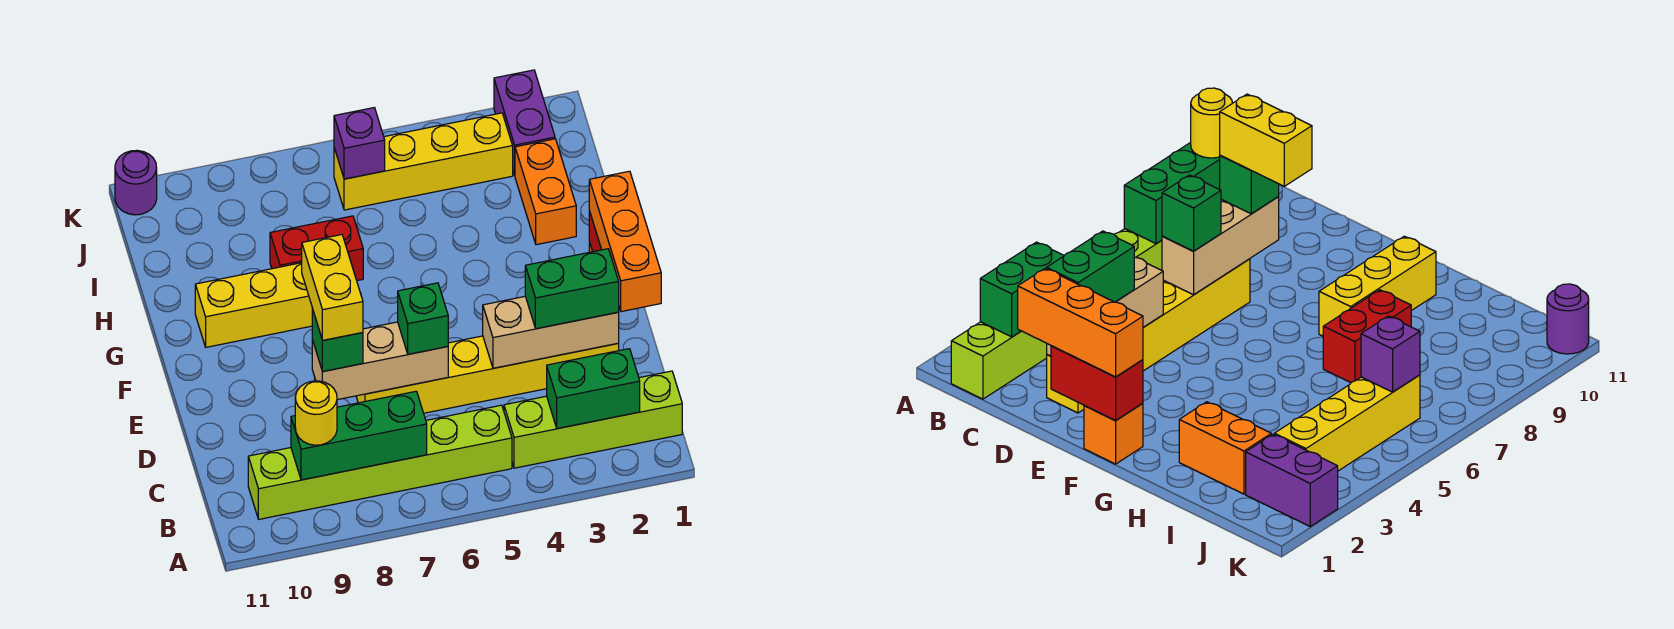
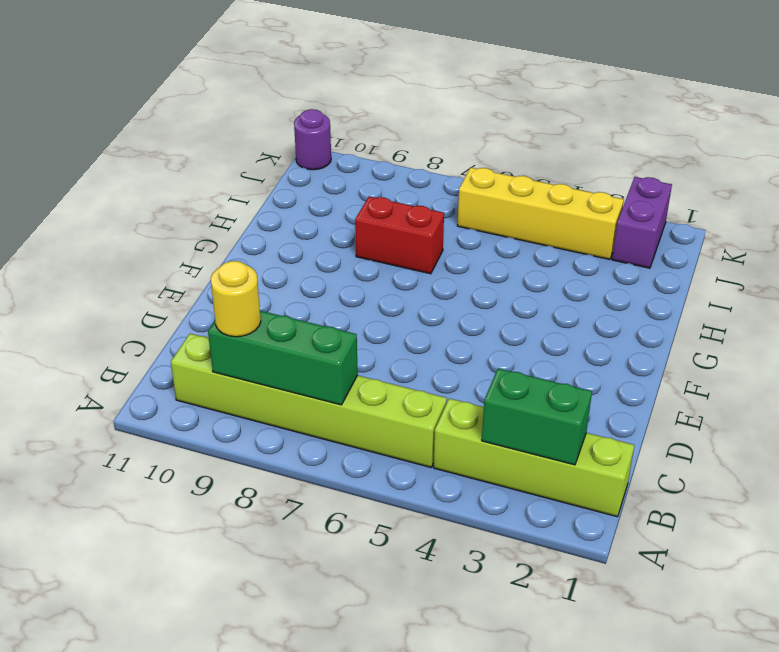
none -> yellow 1x6 brick [356,336,619,413]
none -> orange 1x1 brick [1084,403,1143,464]
none -> yellow 1x3 brick [195,263,312,347]

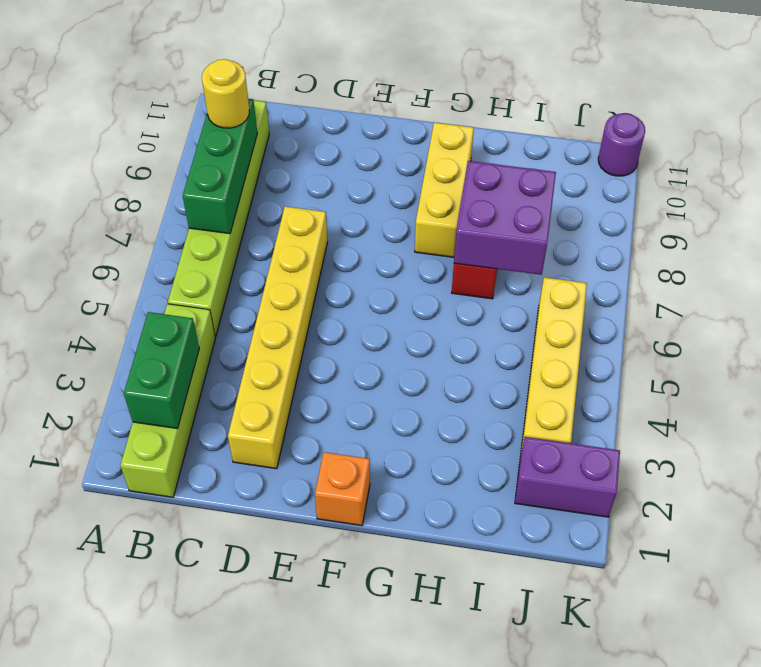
purple 2x2 brick [454,161,556,275] -> none
none -> orange 1x2 brick [515,139,576,245]
none -> tan 1x3 brick [483,296,619,368]
none -> tan 1x3 brick [312,322,448,400]

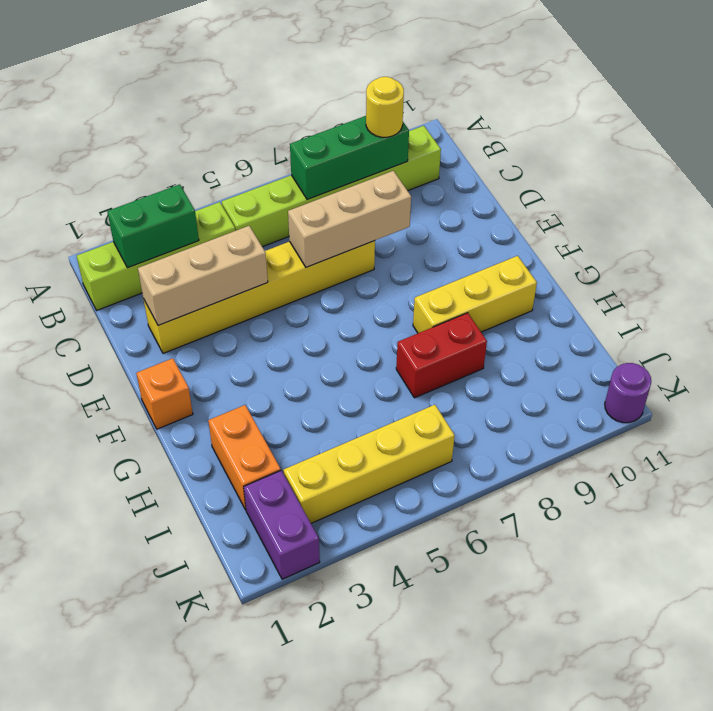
none -> red 1x2 brick [1051,346,1143,420]
none -> purple 1x1 brick [334,108,385,179]
none -> orange 1x3 brick [589,171,661,312]

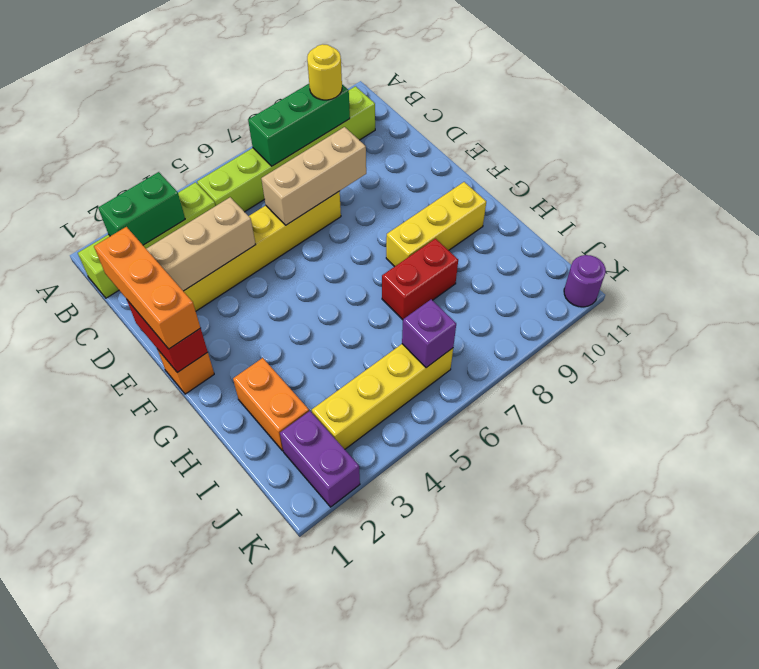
none -> green 1x2 brick [525,249,619,329]
none -> green 1x1 brick [398,283,448,354]
none -> green 1x1 brick [312,309,363,372]

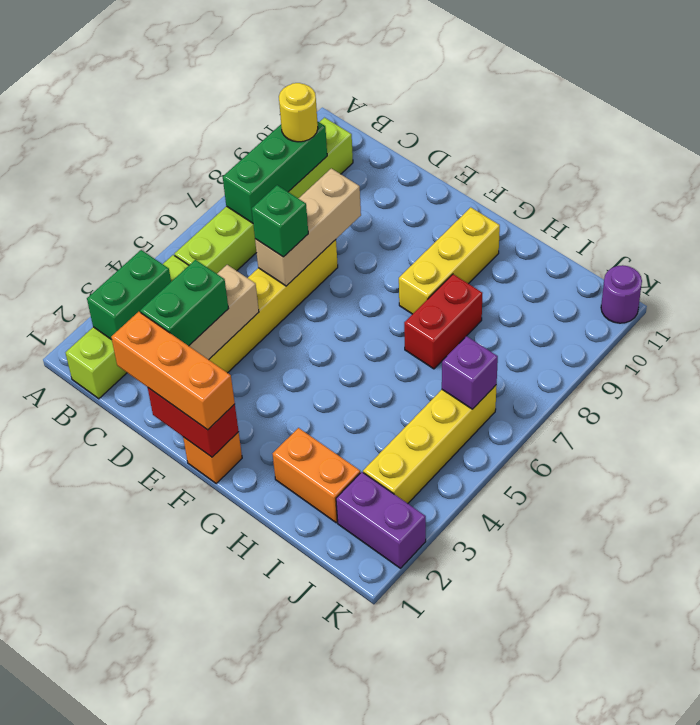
none -> green 1x1 brick [312,309,363,372]
none -> yellow 1x2 brick [302,235,363,340]

